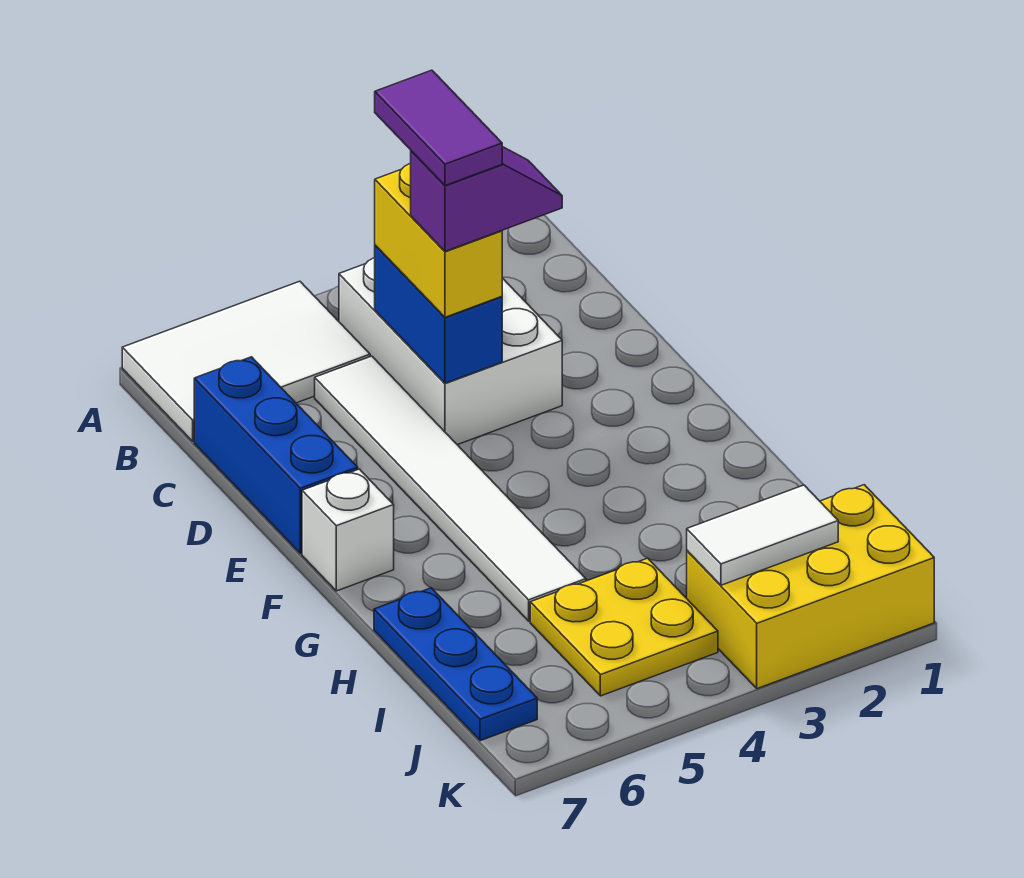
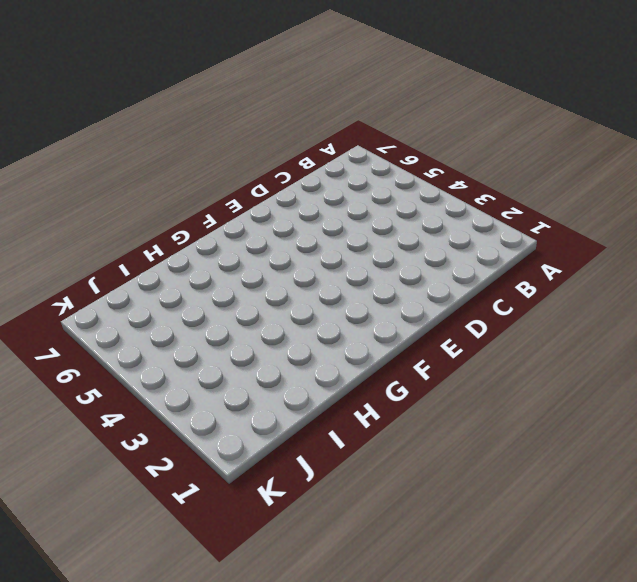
none -> white 2x3 tile [122,281,370,441]
none -> white 2x3 brick [339,258,562,445]
none -> white 1x6 tile [315,356,586,621]

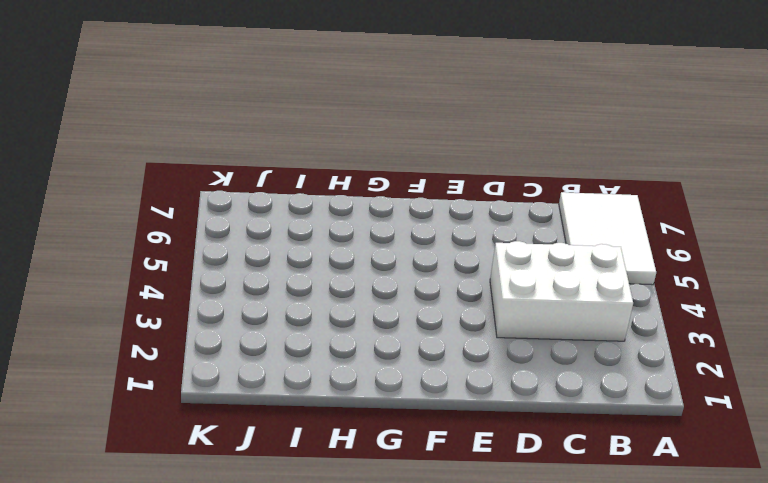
none -> white 1x6 tile [315,356,586,621]
none -> blue 1x3 brick [194,357,358,554]
none -> white 1x1 brick [302,469,394,591]

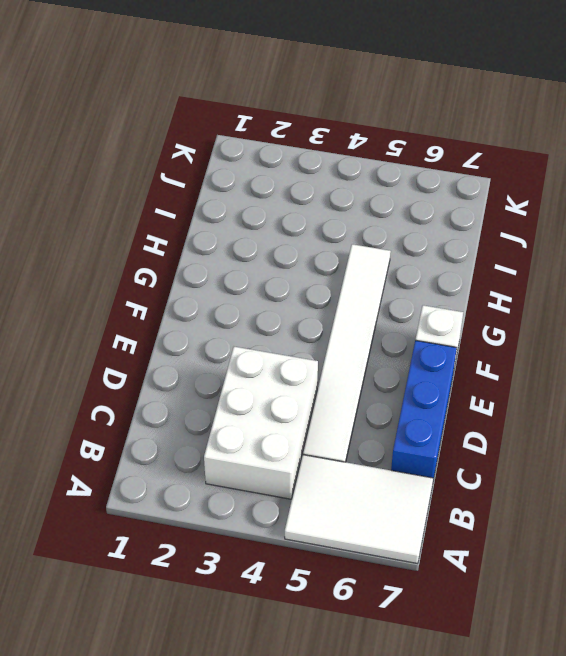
none -> blue 1x3 plate [374,588,537,741]
none -> yellow 2x2 plate [530,558,718,696]
none -> yellow 2x3 brick [687,485,934,689]

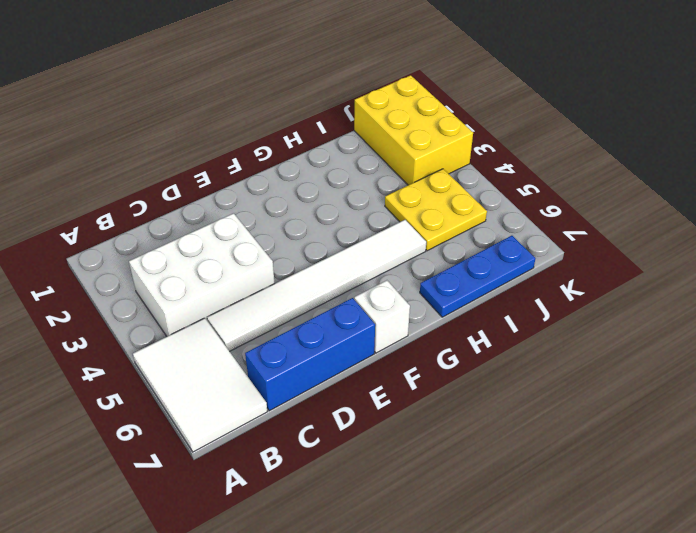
none -> blue 1x2 brick [375,245,502,383]
none -> white 1x2 tile [687,485,838,585]
none -> yellow 1x2 brick [375,163,502,317]

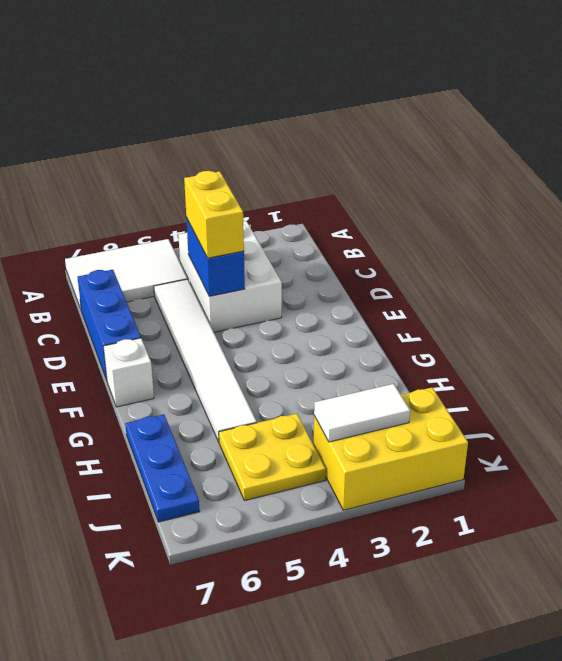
none -> purple 1x2 slope [411,147,562,251]
none -> purple 1x2 tile [375,70,502,186]

